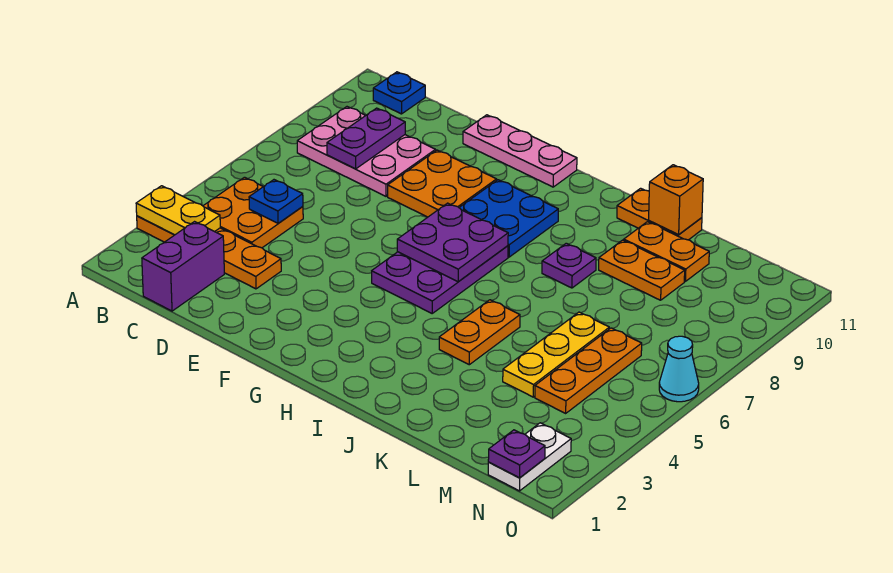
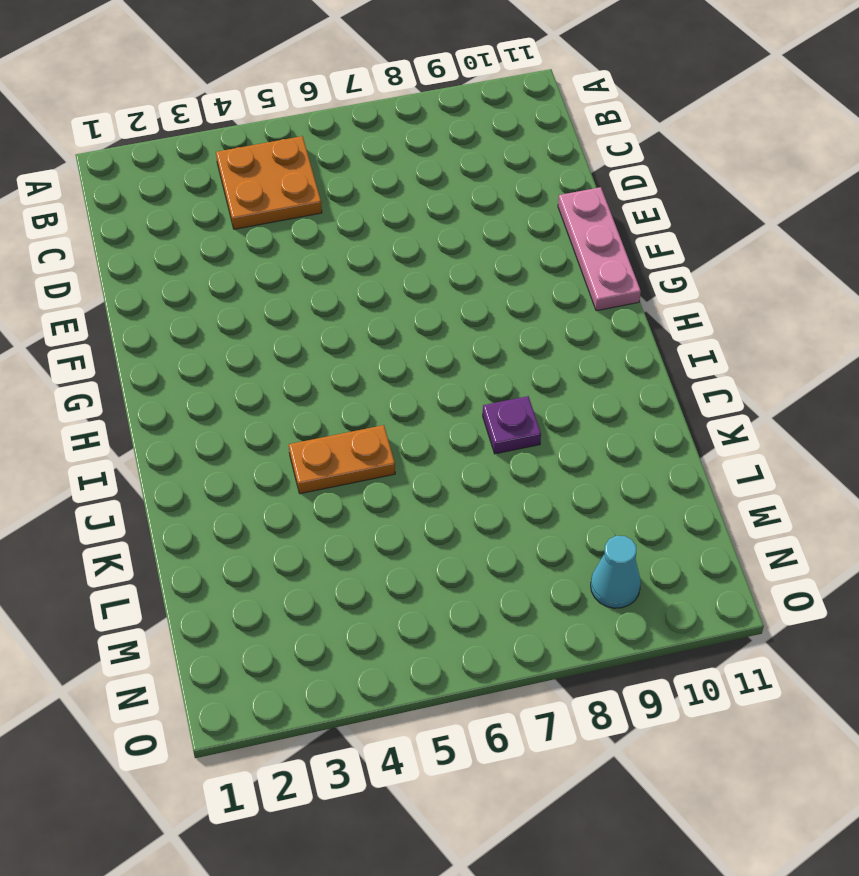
cyan 1x1 cone [591,536,641,608] -> cyan 1x1 cone moved to [659,336,699,402]
none -> orange 1x4 plate [137,216,281,289]
none -> pink 2x3 plate [297,107,436,196]
none -> blue 1x1 plate [373,72,425,114]

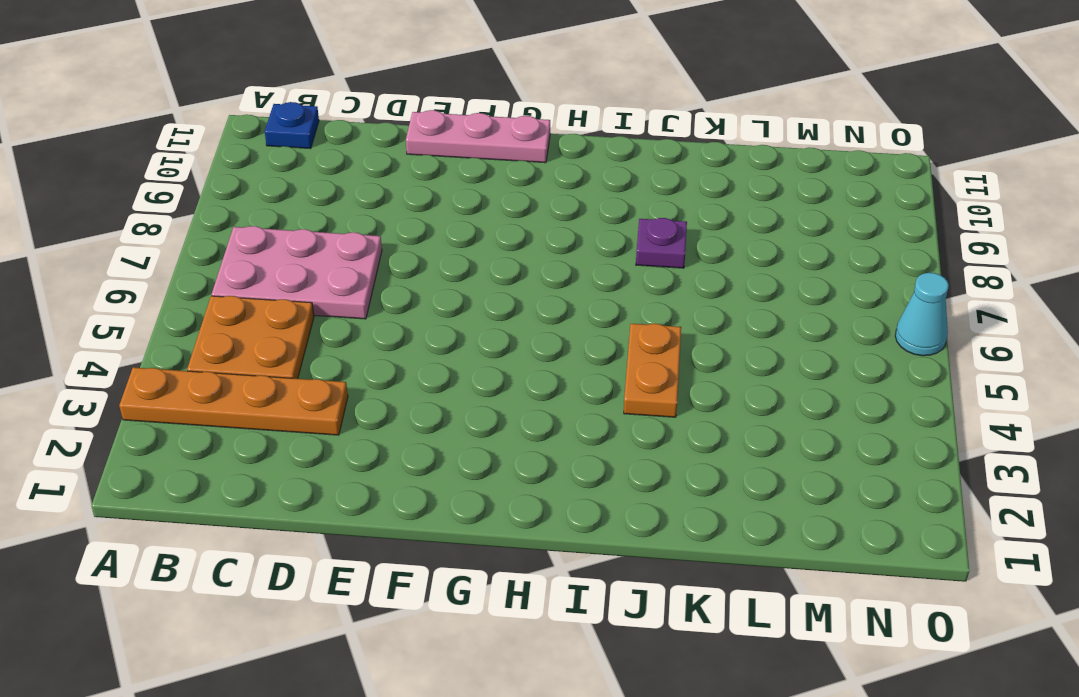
pink 2x3 plate [212,226,382,319] -> pink 2x3 plate moved to [297,107,436,196]
none -> purple 1x2 brick [142,222,224,311]
none -> orange 2x2 plate [388,150,497,217]
none -> purple 2x3 plate [372,246,508,313]

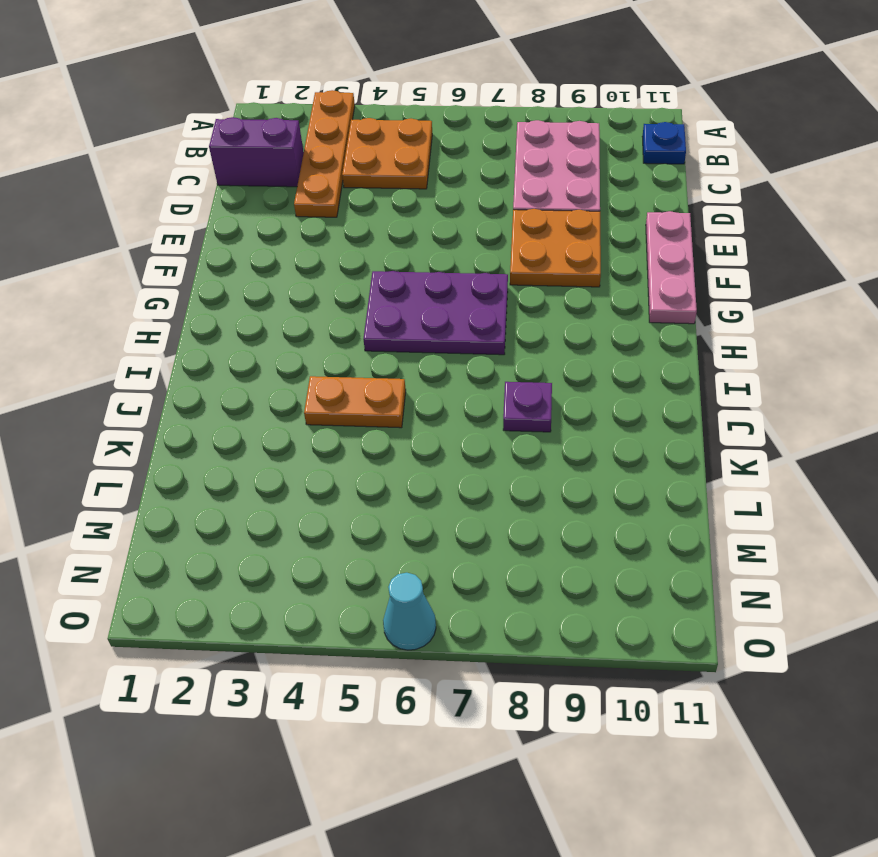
none -> blue 2x2 plate [459,180,558,257]
none -> orange 1x2 plate [617,188,702,240]
none -> orange 1x2 plate [599,240,685,300]

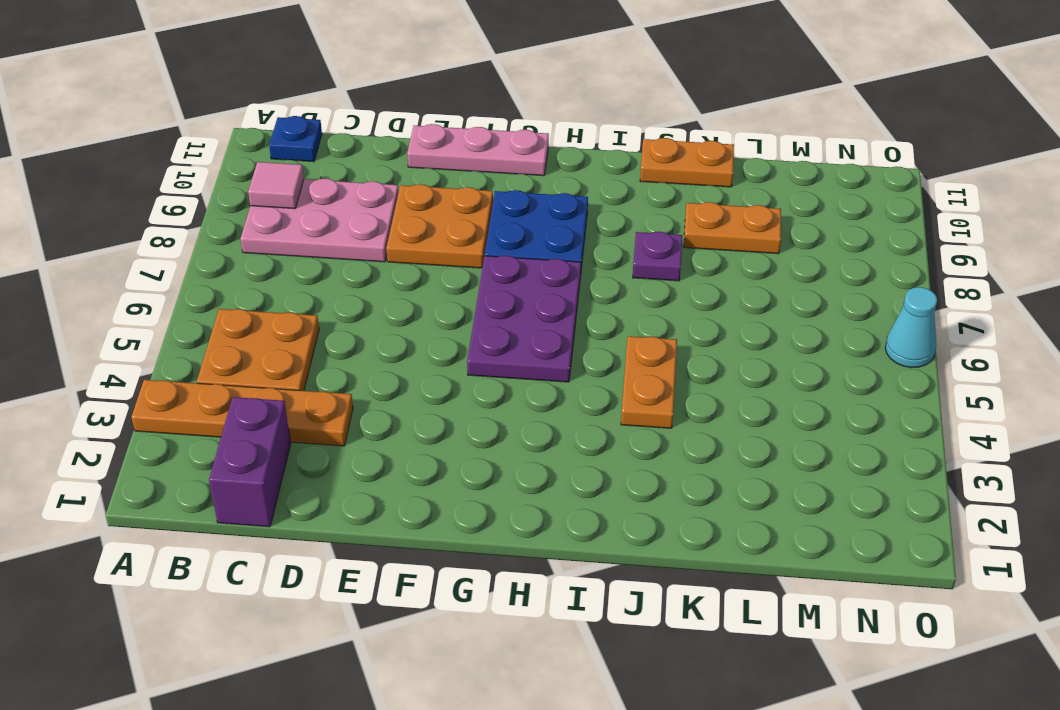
pink 1x1 tile [248,162,304,209] -> none
none -> orange 1x2 plate [624,222,709,281]
none -> yellow 1x3 plate [503,312,609,397]
none -> orange 1x3 plate [535,328,642,413]

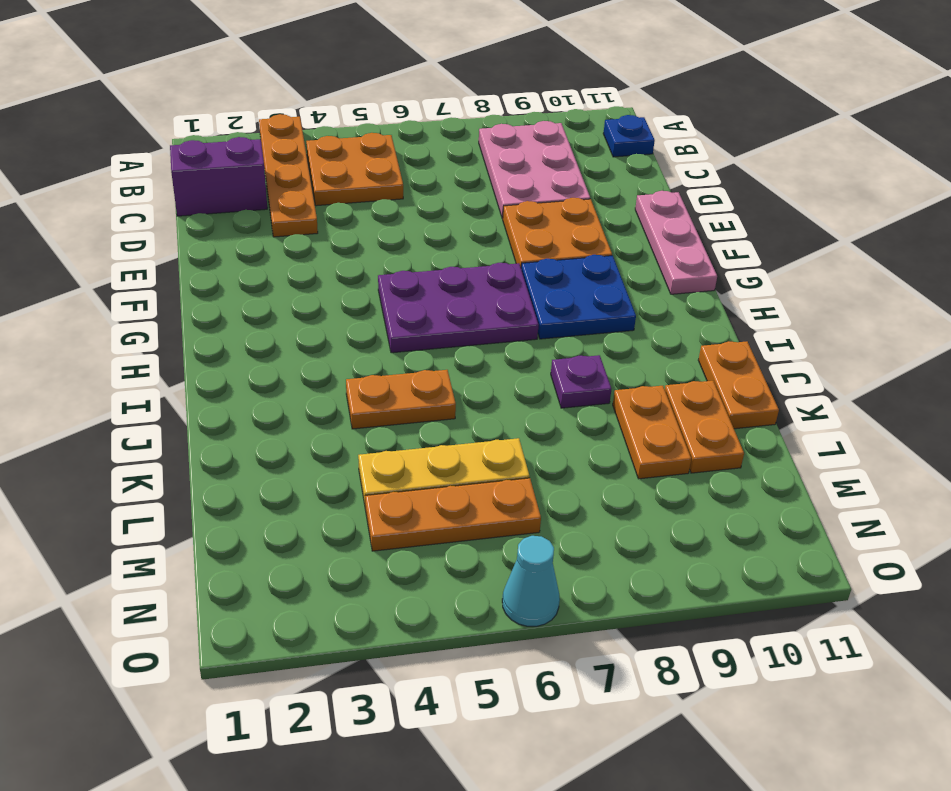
none -> white 1x2 plate [488,423,571,491]
none -> yellow 1x2 plate [136,186,220,235]
none -> blue 1x1 plate [249,180,303,223]

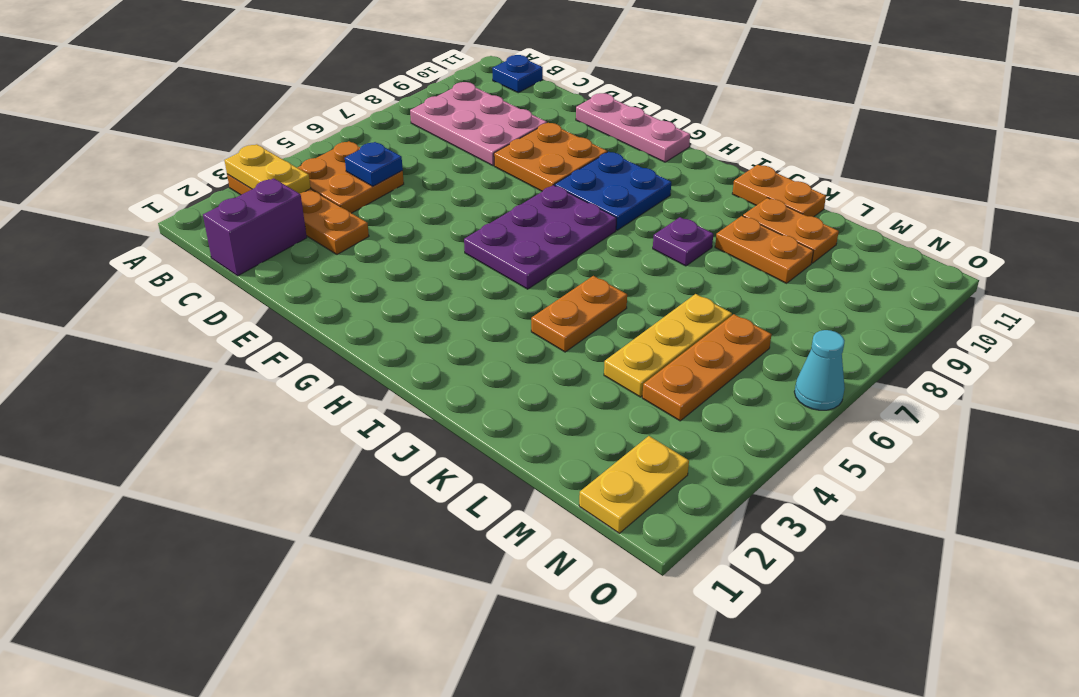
yellow 1x2 plate [579,436,689,533] -> white 1x2 plate [488,423,571,491]
none -> purple 1x2 plate [327,108,405,169]
none -> purple 2x2 plate [397,203,508,282]
none -> orange 1x1 brick [649,165,703,235]

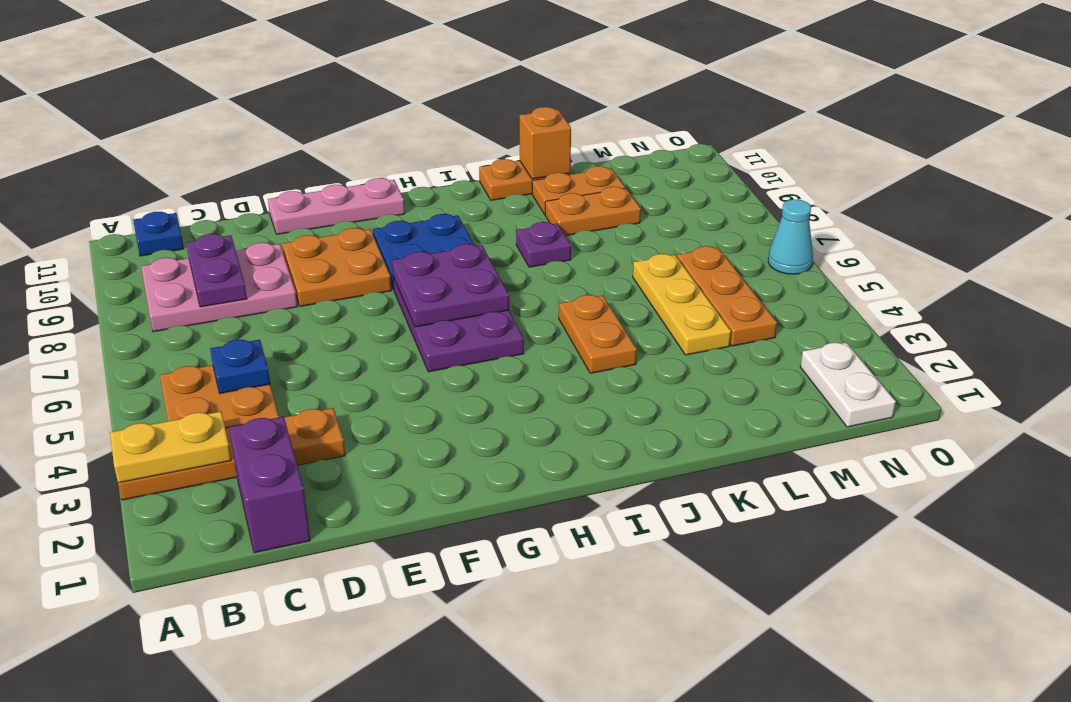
none -> purple 1x1 plate [488,430,545,478]

